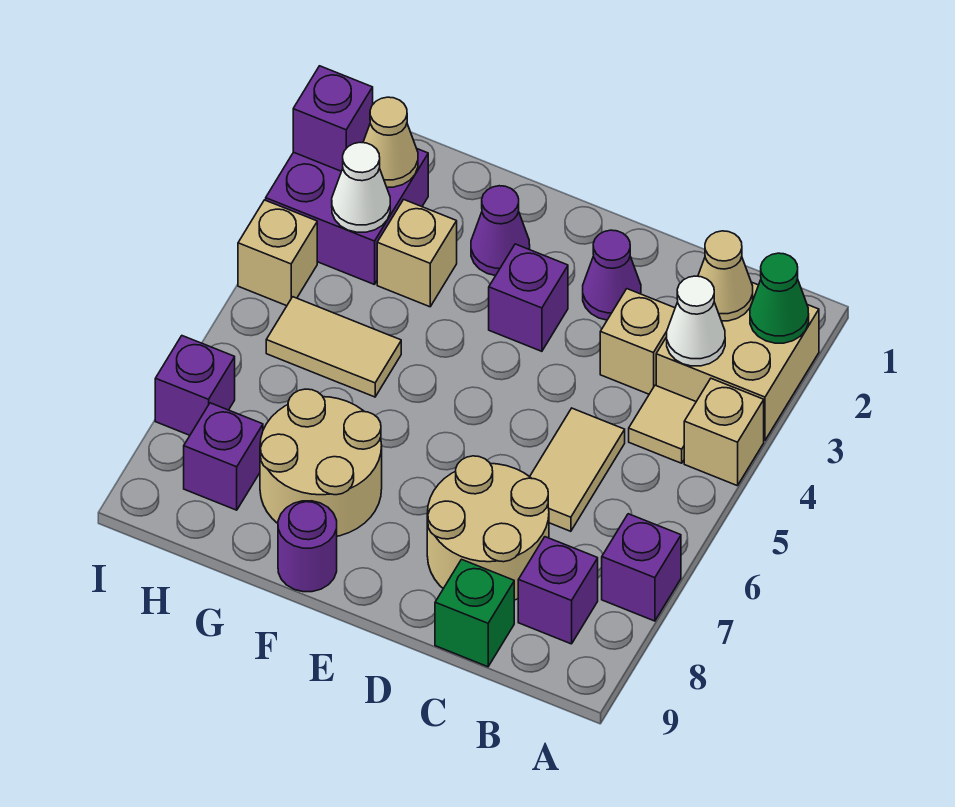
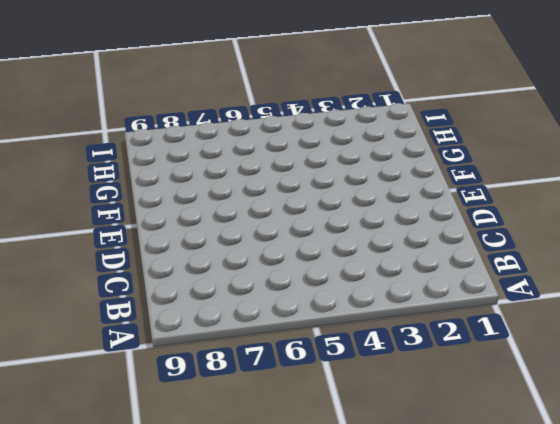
none -> tan 2x2 brick [656,282,819,440]
none -> tan 1x1 brick [684,379,764,486]
none -> purple 1x1 brick [602,514,681,621]

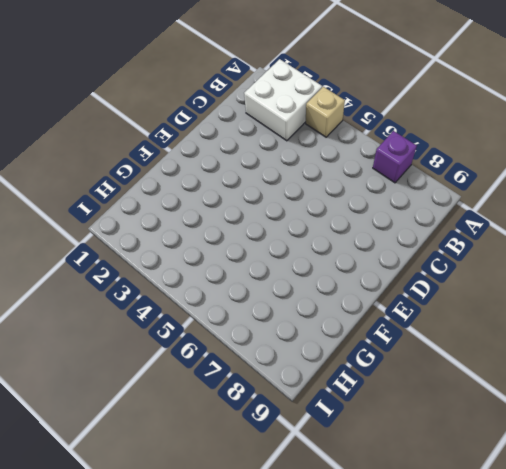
white 2x2 brick [244,59,322,141] -> tan 2x2 brick [656,282,819,440]
none -> tan 1x1 tile [629,385,696,463]
none -> purple 1x1 brick [518,537,598,644]
none -> tan 1x1 brick [600,289,675,394]

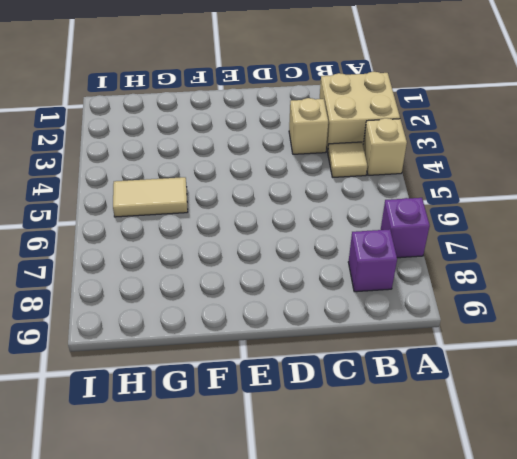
none -> tan 1x2 tile [530,408,625,531]
none -> tan 2x2 round brick [427,456,549,600]
none -> green 1x1 brick [435,559,514,667]

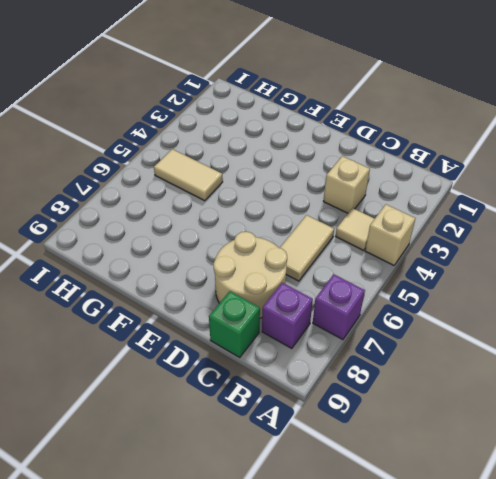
none -> tan 2x2 brick [656,282,819,440]
none -> purple 1x1 cone [583,230,641,320]
none -> purple 1x1 brick [489,244,568,351]

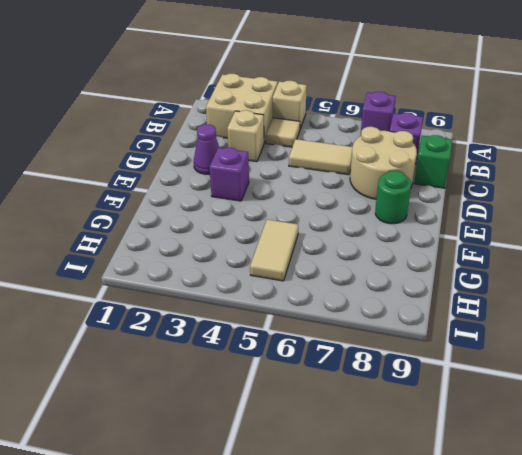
green 1x1 round brick [375,171,411,224] -> none
none -> purple 1x1 cone [471,186,530,276]
none -> tan 2x2 round brick [260,389,382,536]
none -> purple 1x1 round brick [278,501,337,592]

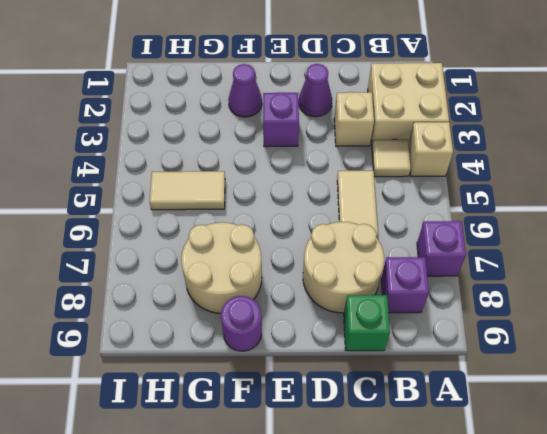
none -> tan 1x1 brick [377,199,457,307]
none -> purple 2x2 brick [266,149,428,285]
none -> purple 1x1 brick [184,403,263,510]

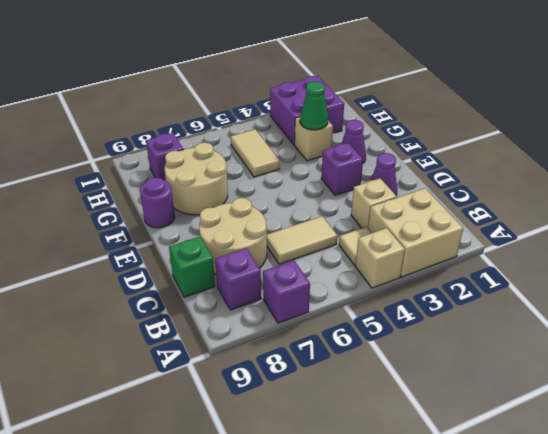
green 1x1 cone [300,82,328,130] -> green 1x1 cone moved to [750,253,809,343]
none -> tan 1x1 brick [238,200,317,306]
none -> purple 1x1 brick [155,336,235,435]
none -> tan 1x1 cone [698,231,753,321]

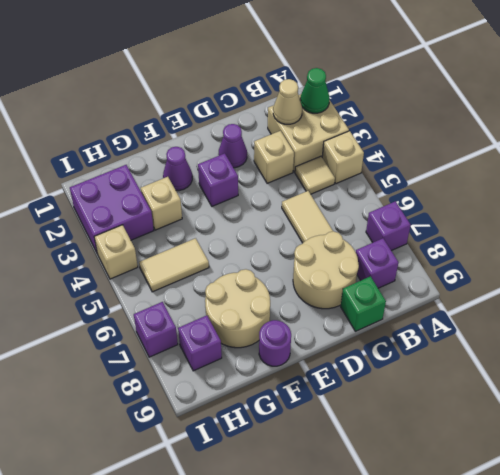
none -> white 1x1 cone [667,276,725,366]
none -> tan 1x1 cone [363,97,418,187]
none -> white 1x1 cone [332,142,390,232]

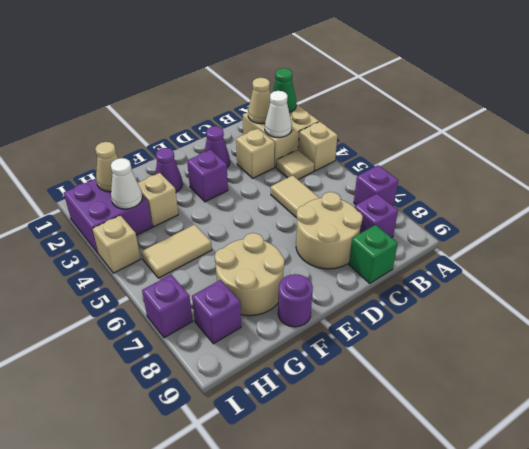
none -> purple 1x1 brick [293,66,373,171]

